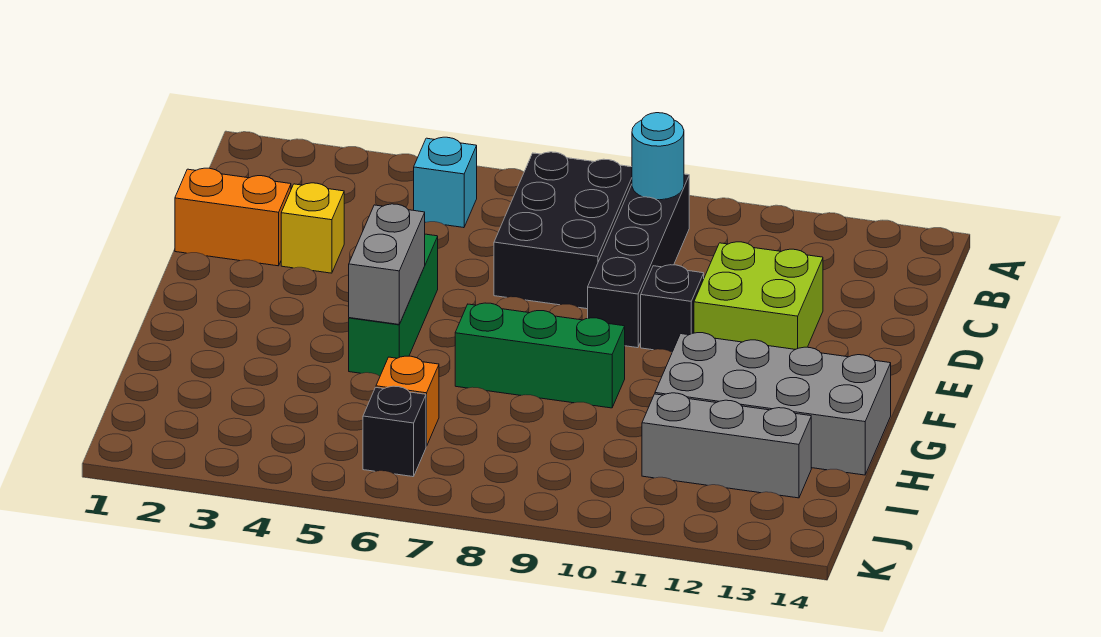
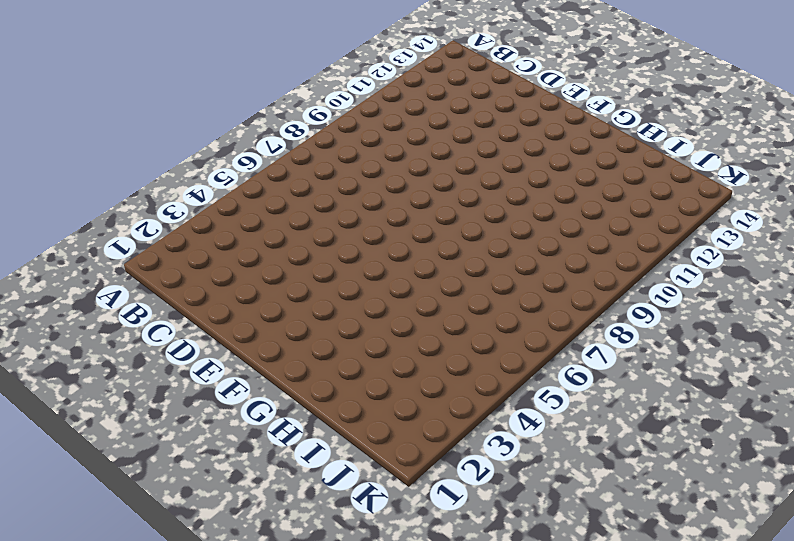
none -> cyan 1x1 brick [414,137,477,228]
none -> black 2x3 brick [494,152,632,309]
none -> black 1x4 brick [588,174,689,348]

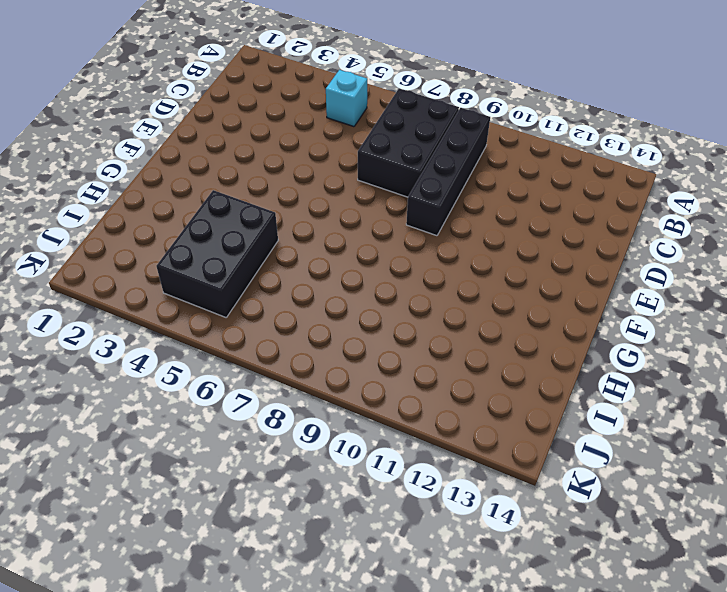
black 2x3 brick [156,190,278,317] -> none
none -> orange 1x2 brick [175,168,291,266]
none -> yellow 1x1 brick [281,183,344,273]
none -> lime 2x2 brick [694,242,823,349]

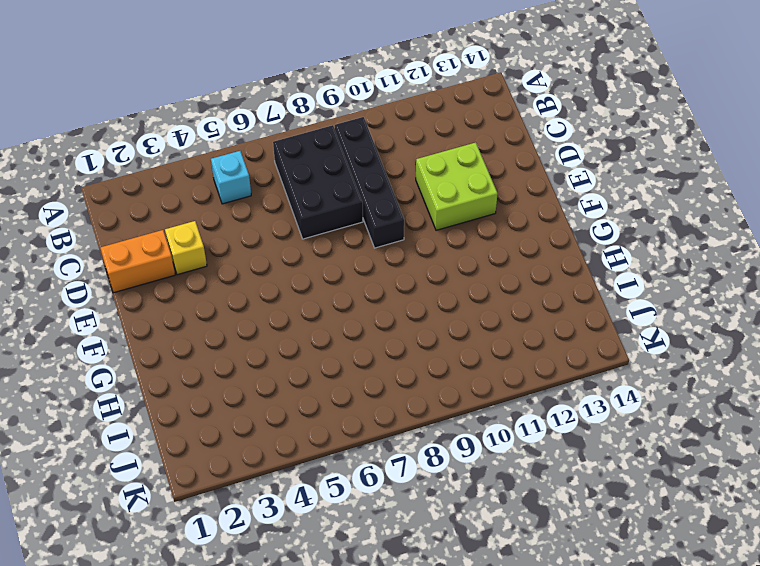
none -> green 1x3 brick [349,234,438,376]
none -> black 1x1 brick [641,265,704,352]
none -> green 1x3 brick [455,303,625,408]

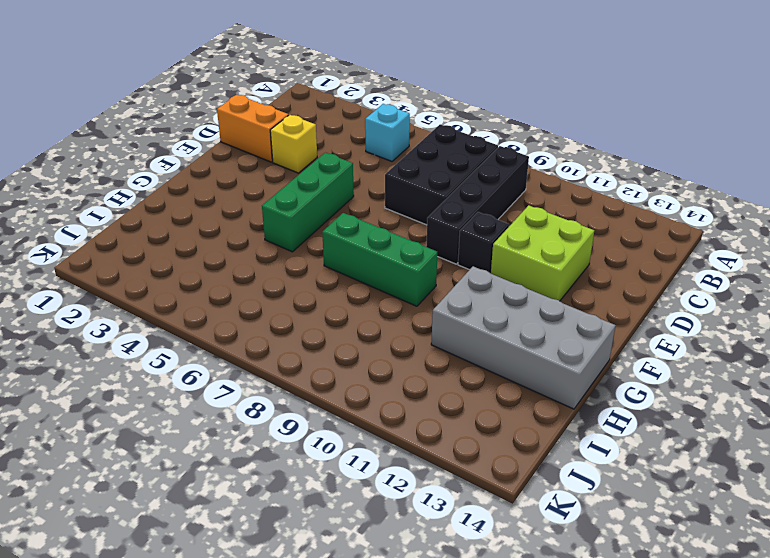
none -> orange 1x1 brick [376,356,439,446]
none -> grey 1x3 brick [642,393,811,498]
none -> black 1x1 brick [363,386,426,477]

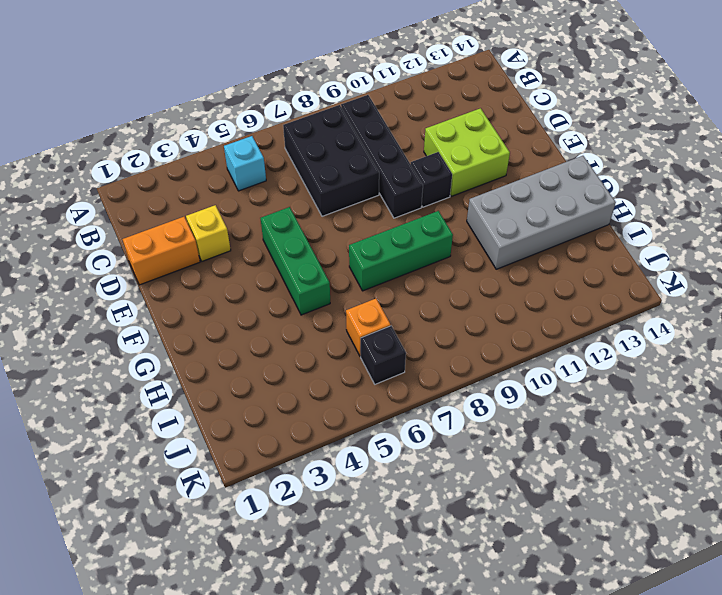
none -> grey 1x3 brick [642,393,811,498]
none -> cyan 1x1 round brick [632,113,684,200]
none -> grey 1x2 brick [349,204,425,324]

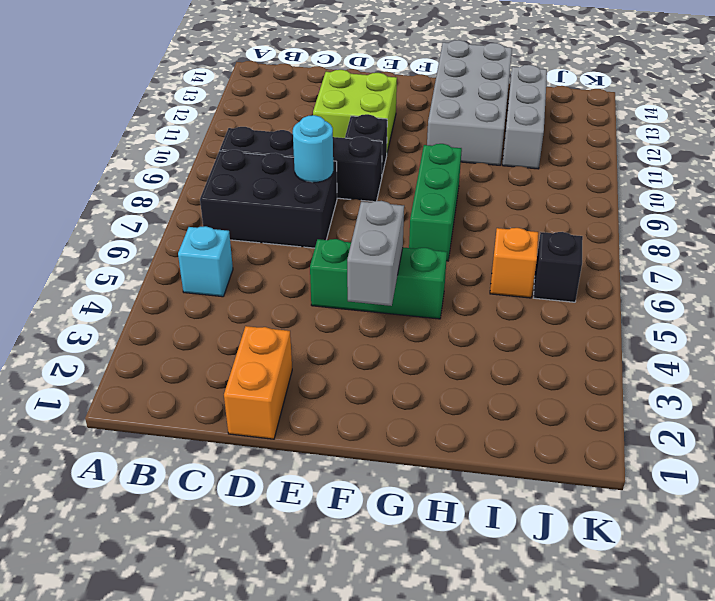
cyan 1x1 round brick [293,115,333,182] -> cyan 1x1 round brick moved to [632,113,684,200]
grey 1x2 brick [347,201,404,306] -> grey 1x2 brick turned to [349,204,425,324]
none -> yellow 1x1 brick [281,183,344,273]

